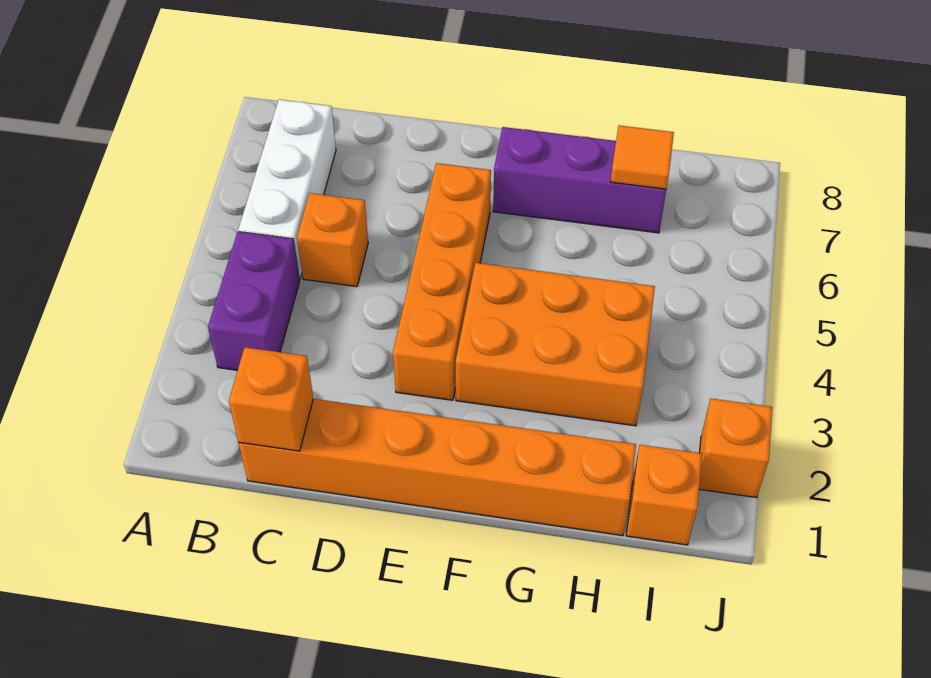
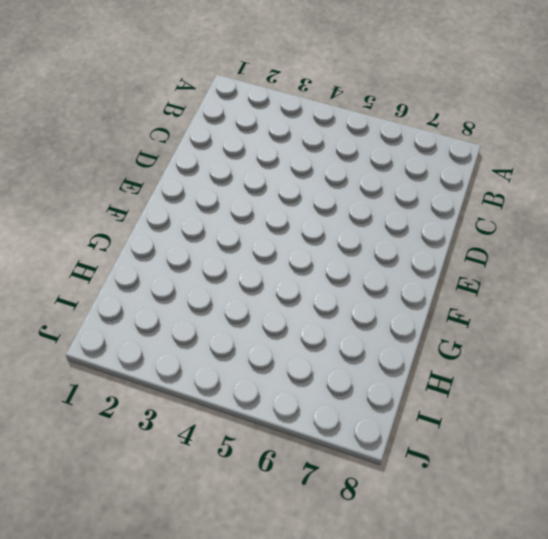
none -> purple 1x2 brick [208,232,300,370]
none -> white 1x3 brick [238,100,336,279]

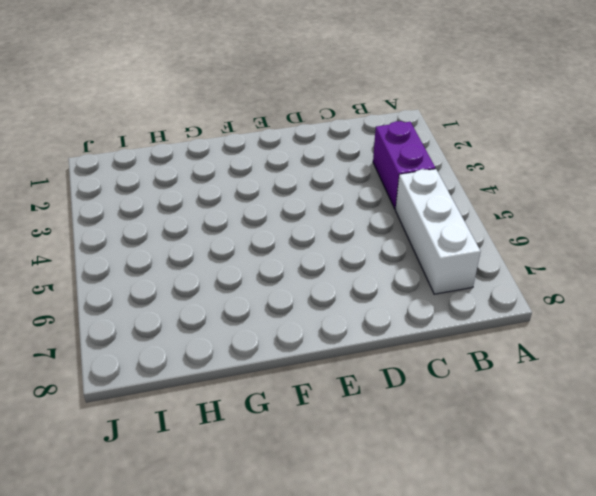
none -> orange 1x6 brick [239,399,636,536]
none -> orange 1x1 brick [297,193,368,287]

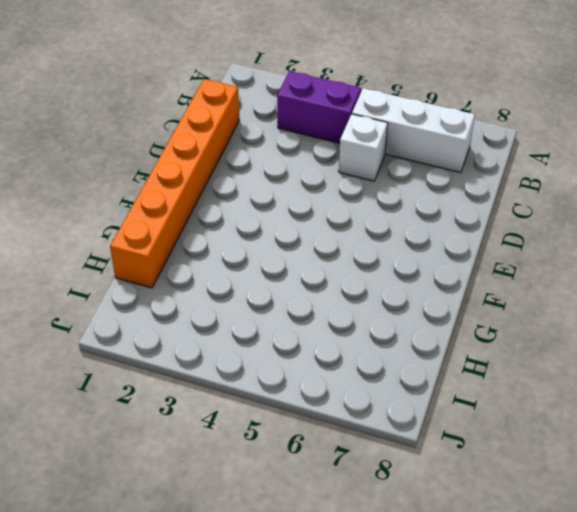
white 1x1 brick [339,114,388,181] -> orange 1x1 brick [297,193,368,287]
none -> orange 1x4 brick [393,163,491,400]
none -> orange 2x3 brick [456,263,655,426]

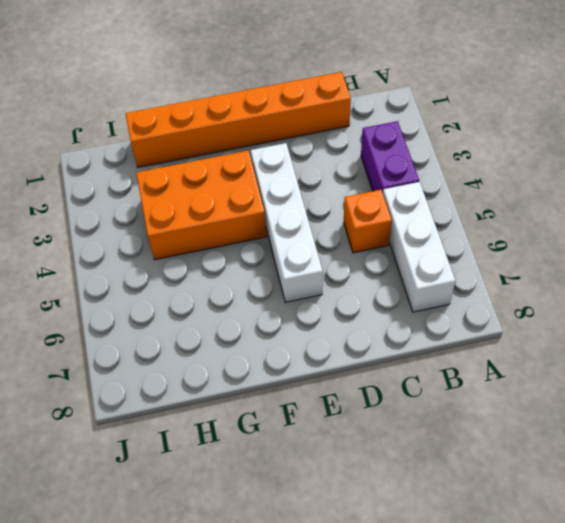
white 1x4 brick [251,143,323,302] -> orange 1x4 brick [393,163,491,400]
none -> purple 1x3 brick [493,127,666,233]
none -> orange 1x1 brick [626,445,702,545]

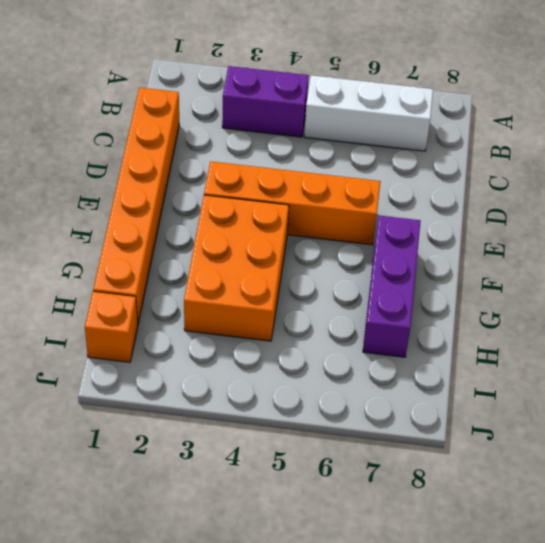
none -> orange 1x1 brick [297,193,368,287]
none -> orange 1x1 brick [699,398,772,498]

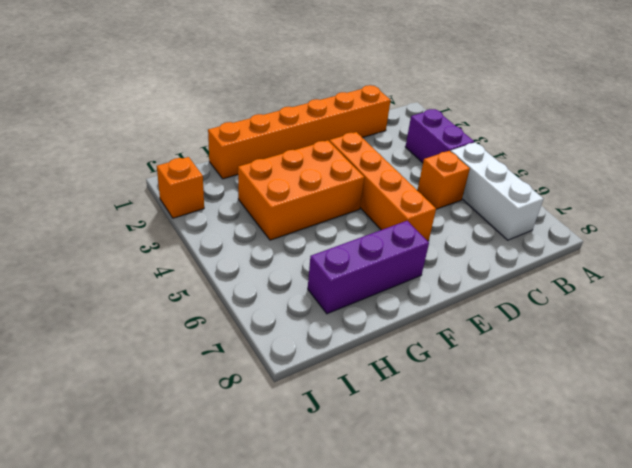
none -> orange 1x1 brick [626,445,702,545]
none -> orange 1x1 brick [229,347,313,451]

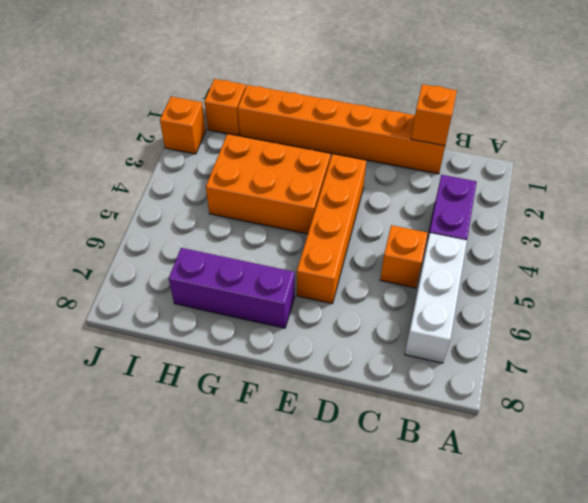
none -> orange 1x1 tile [611,125,674,189]

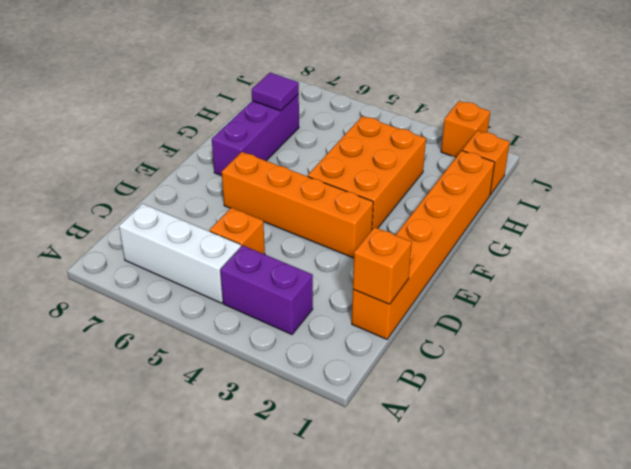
purple 1x1 tile [252,73,299,111] -> orange 1x1 tile [611,125,674,189]

